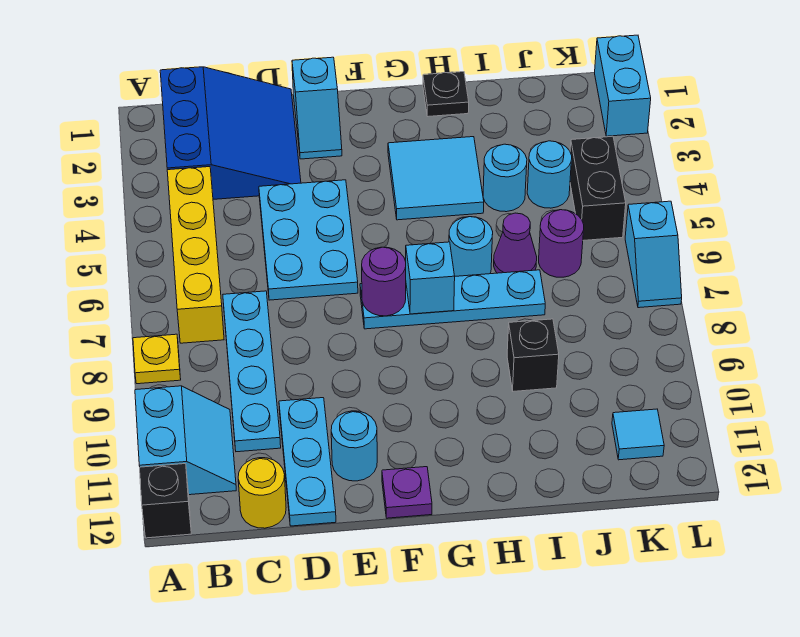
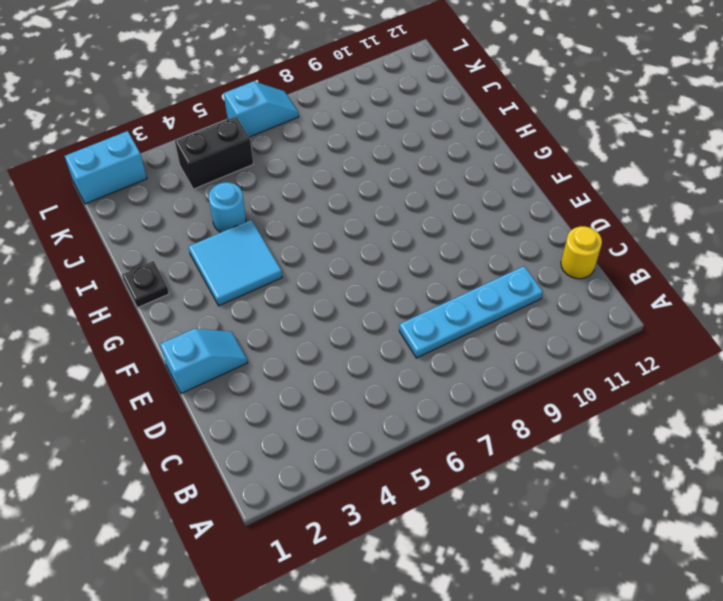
none -> yellow 1x1 plate [133,334,181,384]
none -> cyan 2x2 slope [135,386,236,495]
none -> black 1x1 brick [140,464,191,538]

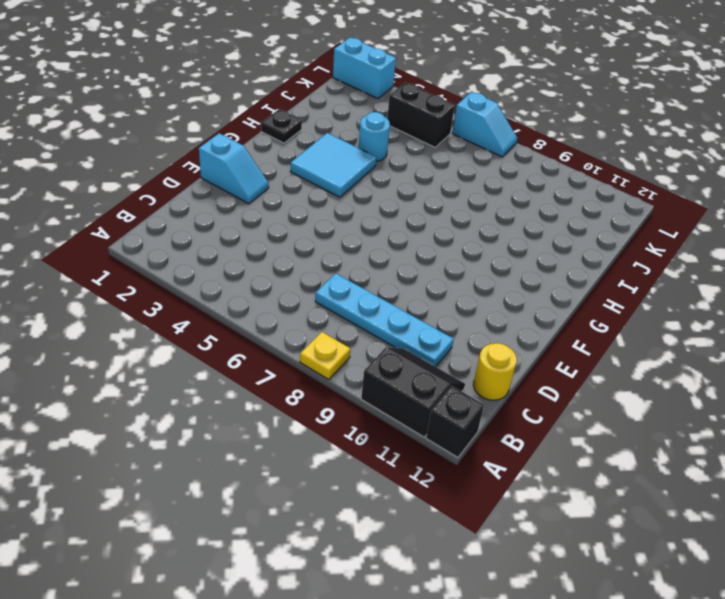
black 2x2 slope [361,347,465,437] -> cyan 2x2 slope [135,386,236,495]
none -> blue 3x3 slope [160,67,301,199]
none -> yellow 1x4 brick [167,167,224,343]
none -> cyan 2x3 plate [259,180,358,300]

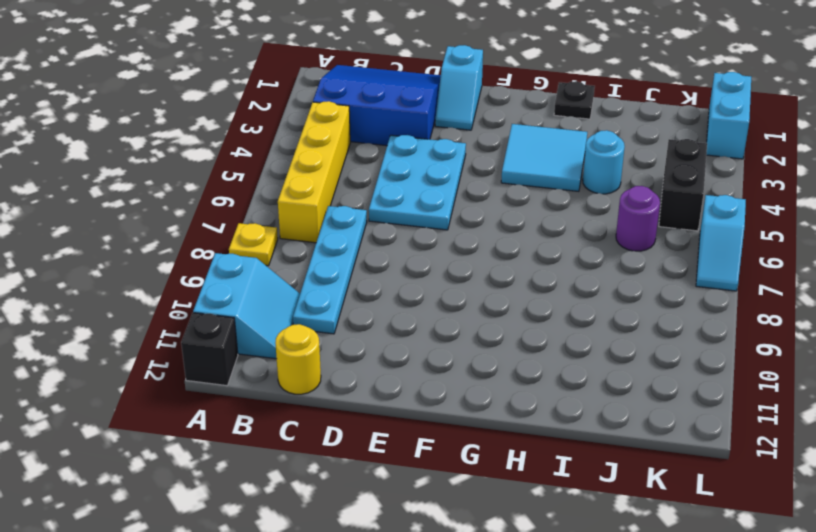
blue 3x3 slope [313,65,441,146] -> blue 3x3 slope turned to [160,67,301,199]
none -> cyan 1x3 plate [279,398,336,526]
none -> cyan 1x1 round brick [331,411,377,481]
none -> cyan 1x4 plate [360,270,545,329]

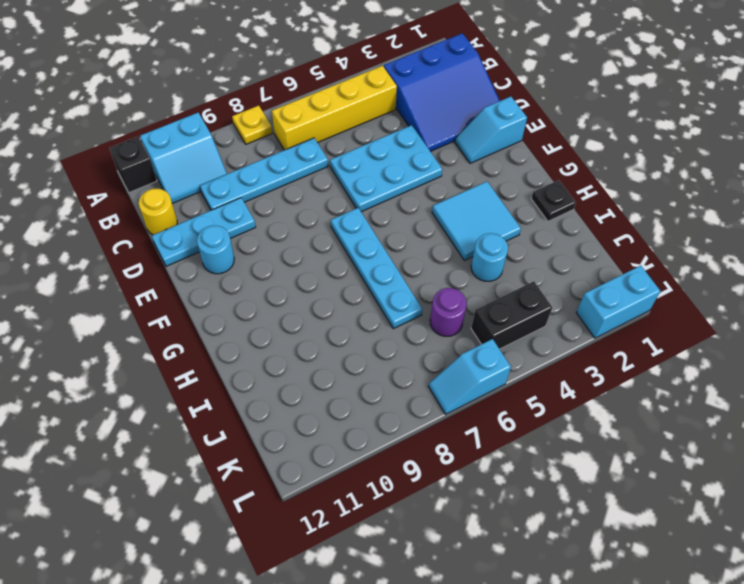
none -> purple 1x1 plate [382,467,432,518]
none -> cyan 1x1 round brick [449,217,493,276]
none -> purple 1x1 cone [494,213,537,273]

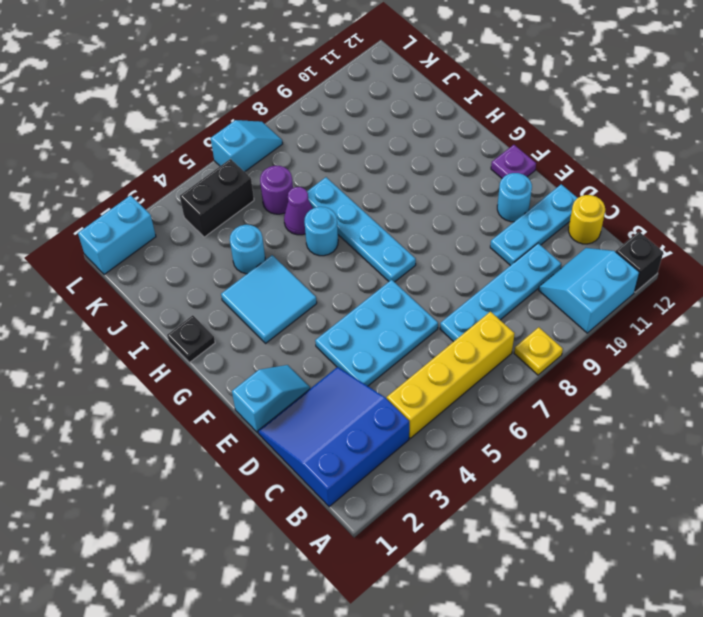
none -> black 1x1 brick [507,319,559,391]
none -> cyan 1x1 round brick [527,141,572,208]
none -> cyan 1x1 tile [612,409,664,460]

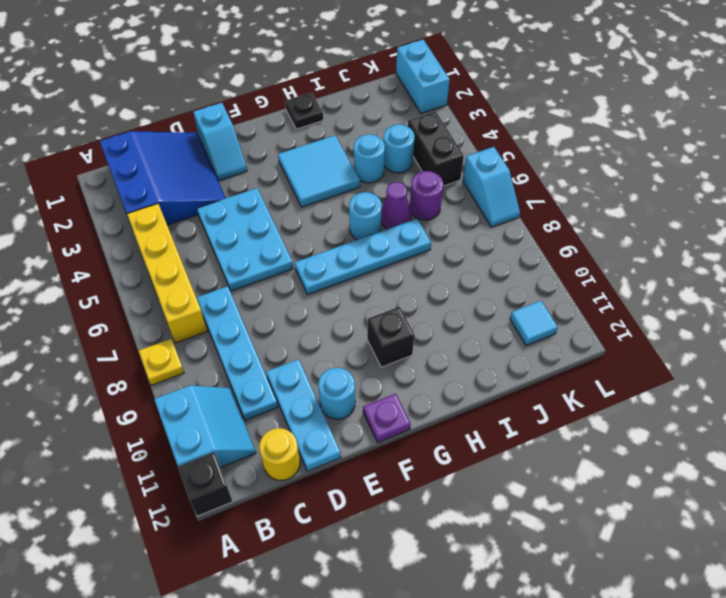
black 1x1 brick [367,307,414,367] -> black 1x1 brick moved to [507,319,559,391]
none -> purple 1x1 round brick [362,247,406,316]
none -> cyan 1x1 brick [406,242,455,314]

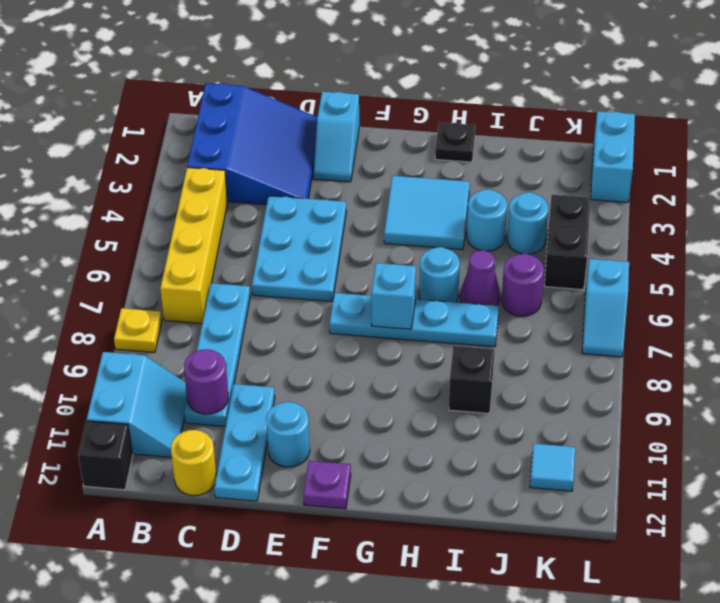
purple 1x1 round brick [184,349,228,414] -> purple 1x1 round brick moved to [362,247,406,316]

